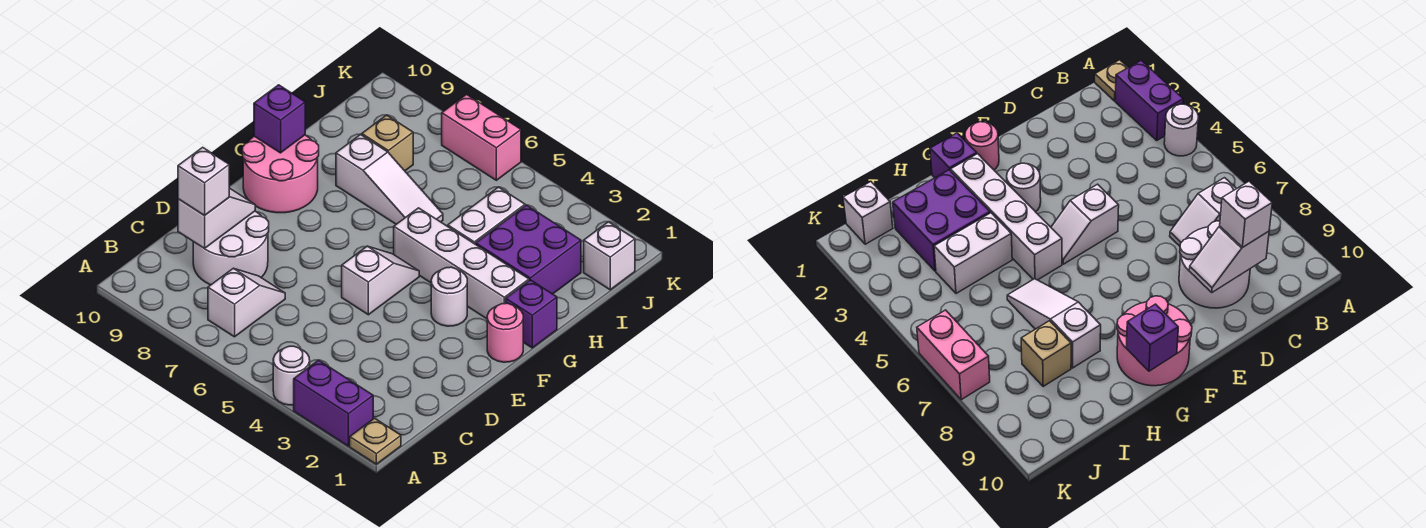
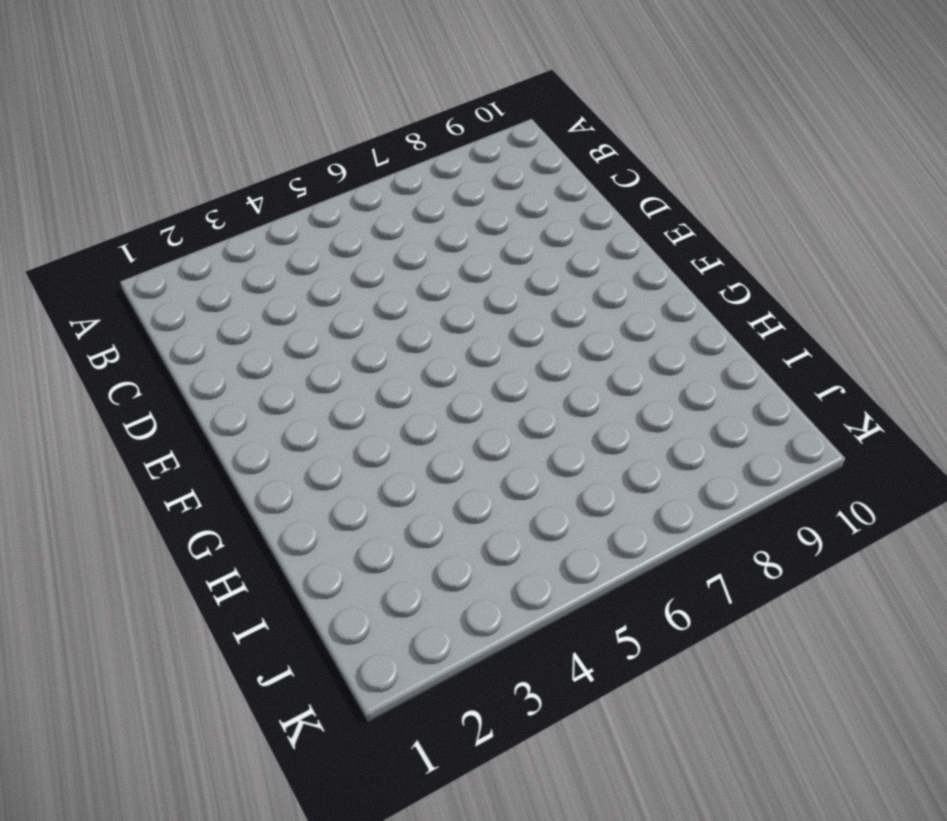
none -> tan 1x1 plate [350,418,401,464]
none -> purple 1x2 brick [294,360,373,446]
none -> white 1x1 round brick [273,346,310,405]

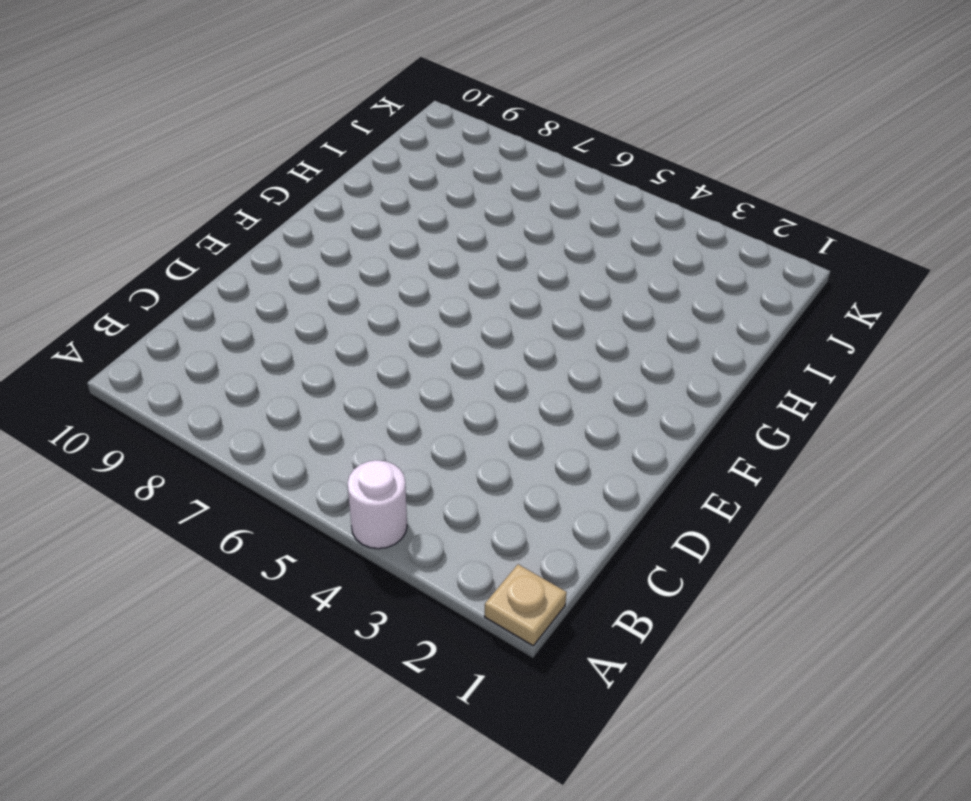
none -> purple 1x2 brick [294,360,373,446]
none -> white 1x2 slope [208,268,285,337]
none -> white 2x2 round brick [193,211,269,285]

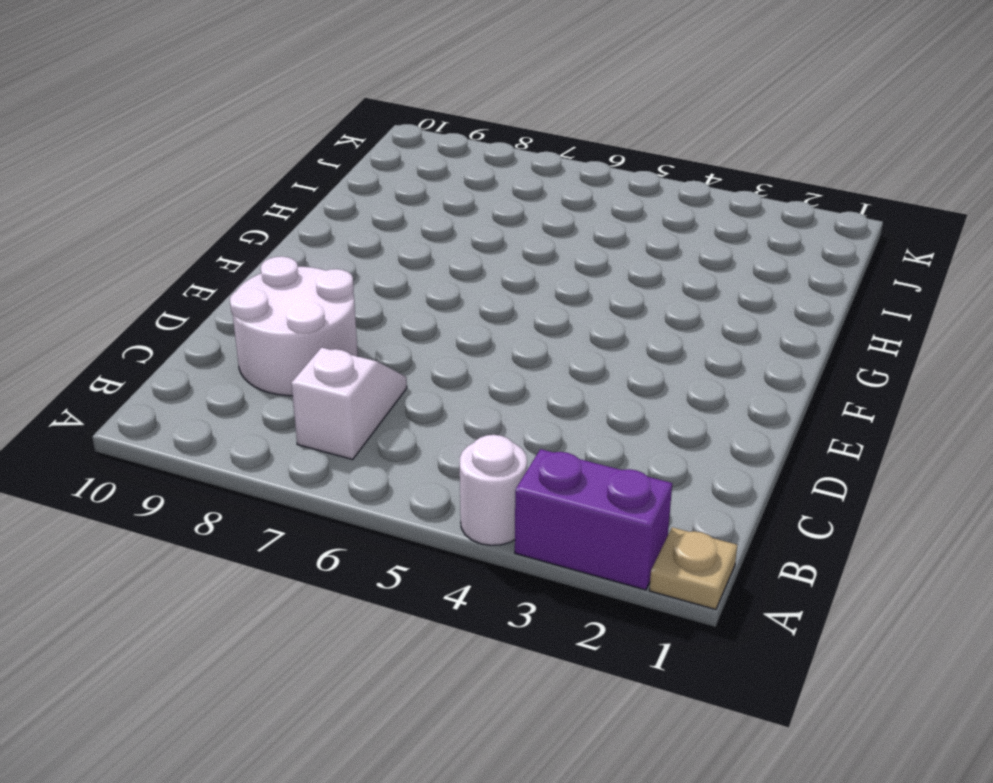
none -> white 1x2 slope [342,246,419,315]
none -> pink 1x1 round brick [487,303,523,362]
none -> white 1x1 round brick [431,267,467,326]

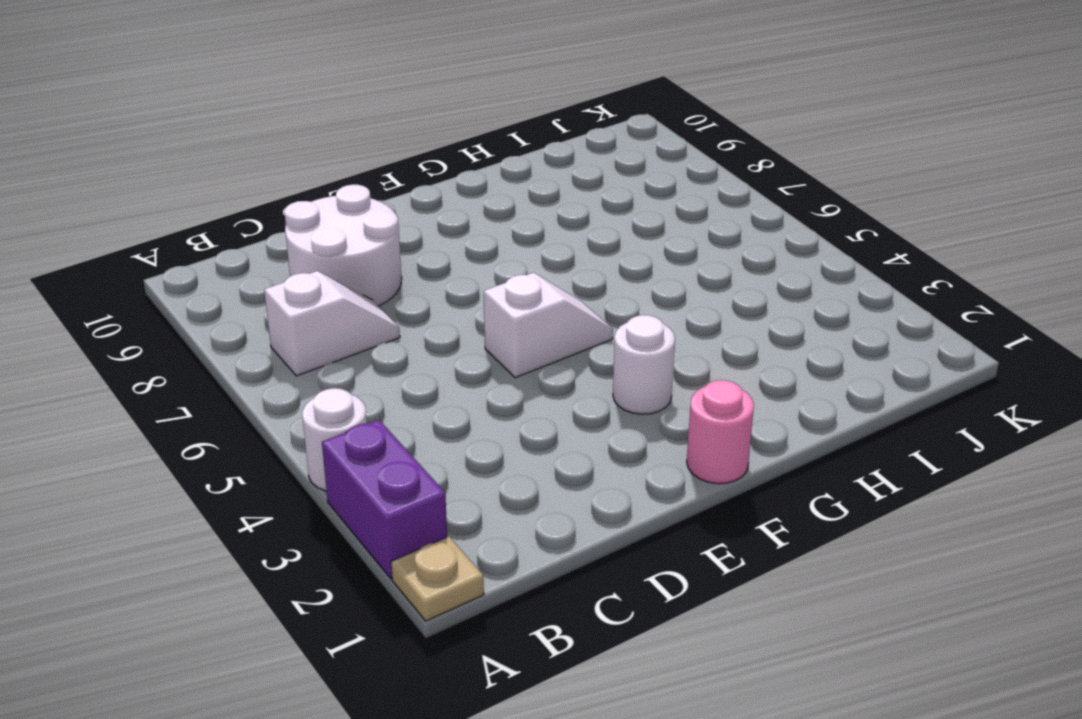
none -> pink 2x2 round brick [242,135,319,213]
none -> purple 1x1 brick [506,280,557,348]
none -> white 1x4 brick [394,208,529,319]

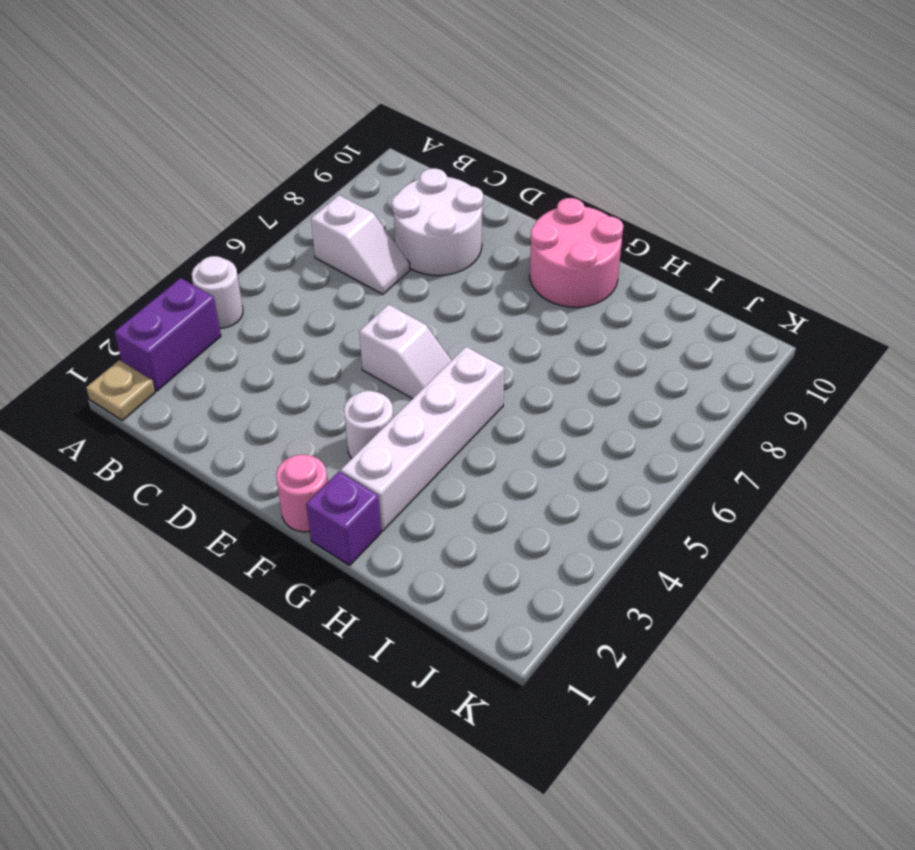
none -> purple 2x2 brick [476,205,581,294]
none -> white 1x2 brick [448,187,525,244]
none -> white 1x3 slope [336,134,443,224]

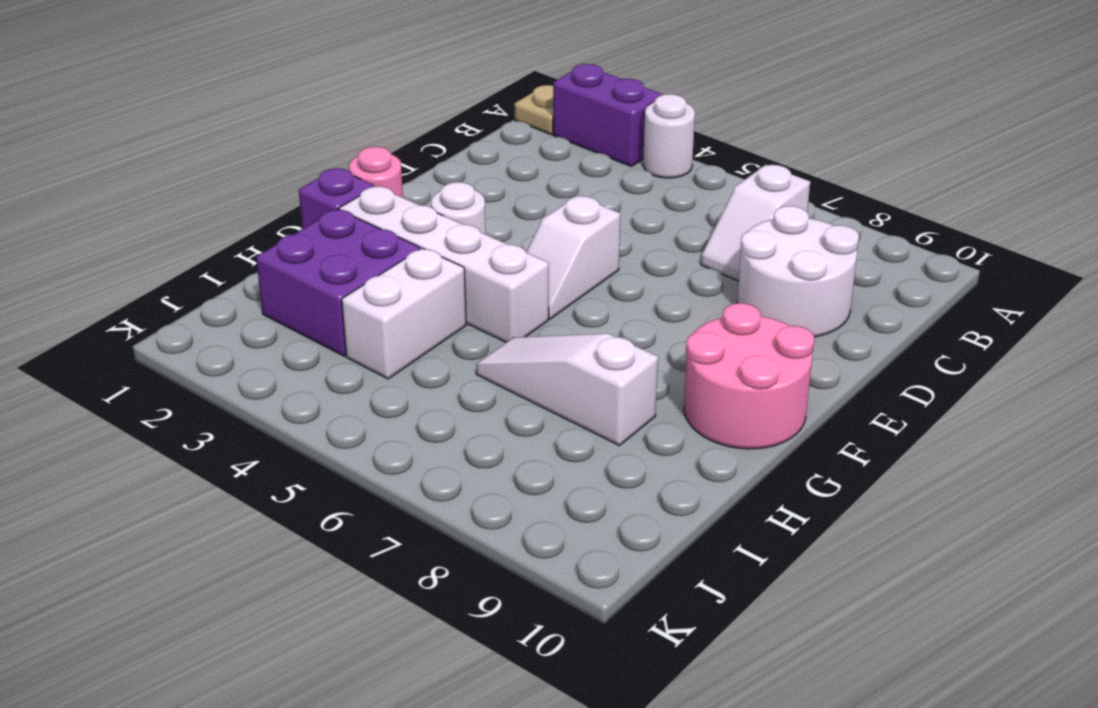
none -> tan 1x1 brick [362,115,413,171]
none -> white 1x1 brick [584,222,635,290]
none -> pink 1x2 brick [442,95,521,180]

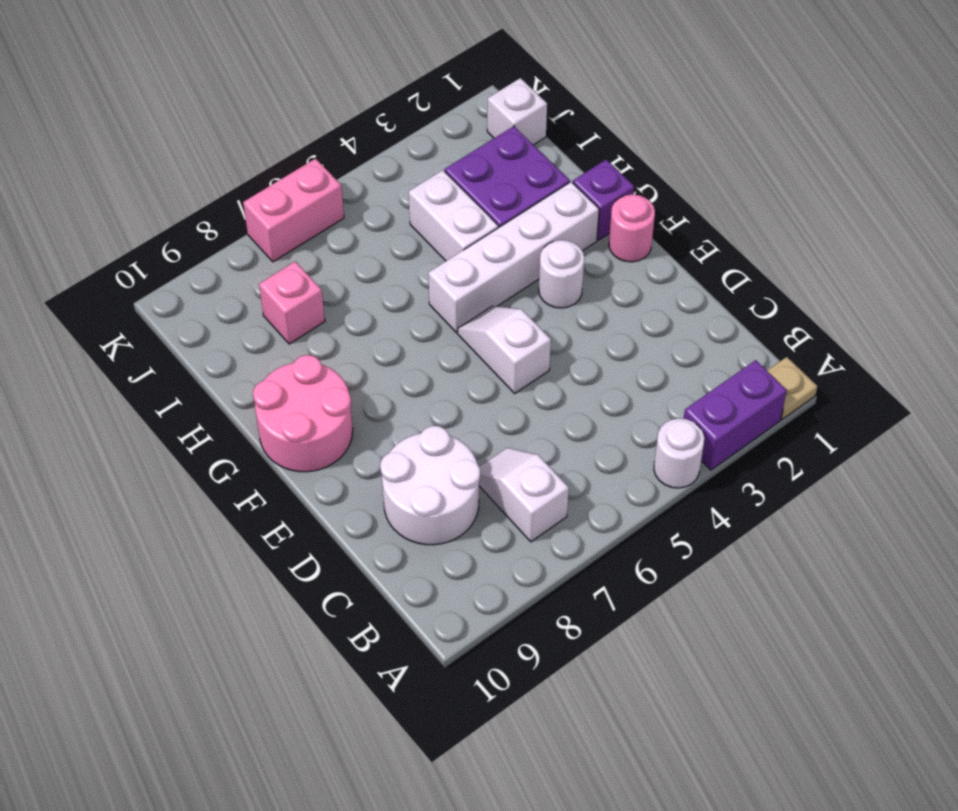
pink 1x1 brick [259,261,325,344] -> tan 1x1 brick [362,115,413,171]
none -> white 1x3 slope [336,134,443,224]
none -> white 1x2 slope [178,188,255,249]
none -> purple 1x1 brick [254,85,305,153]

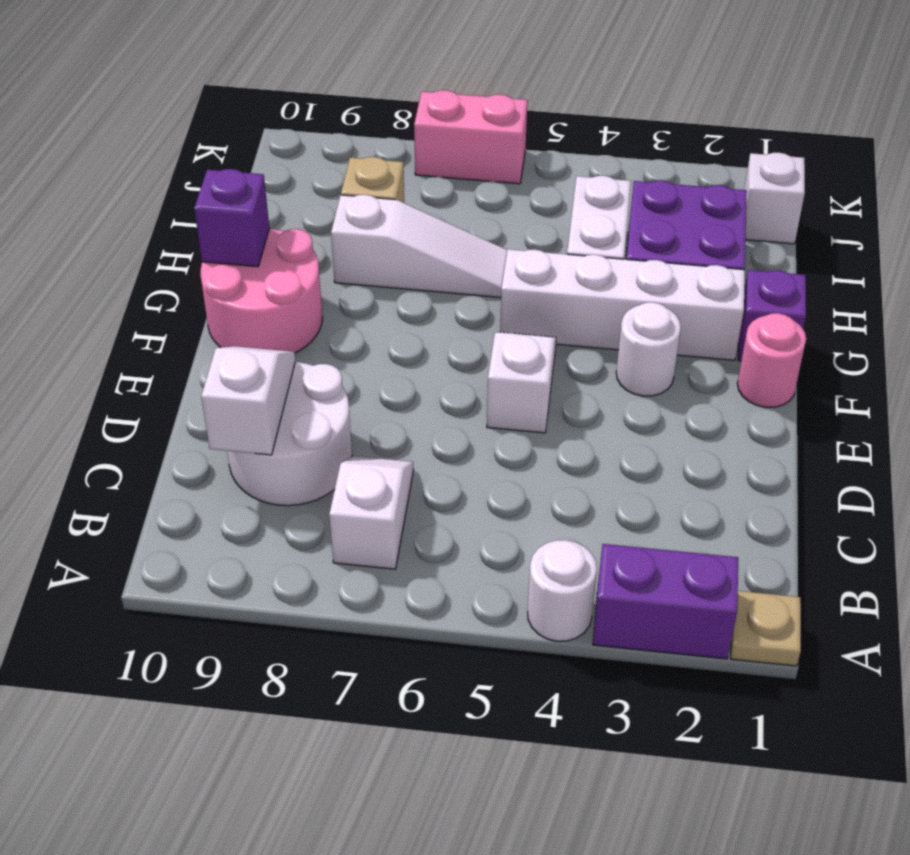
none -> white 1x1 brick [178,147,229,216]

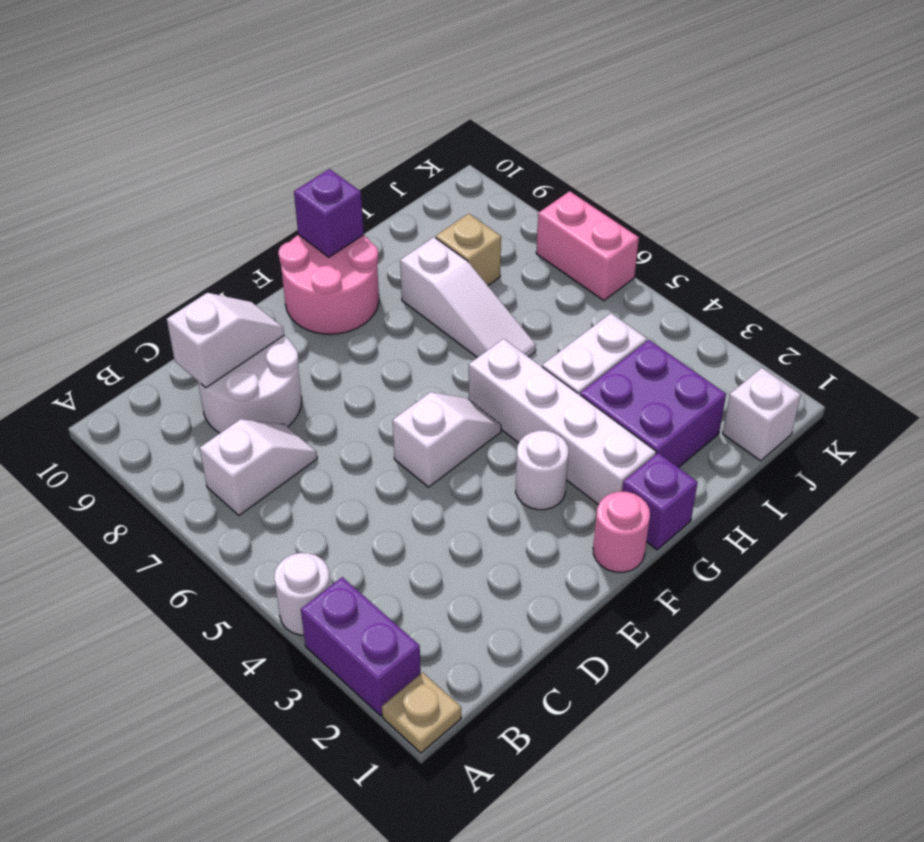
none -> white 1x1 brick [178,147,229,216]

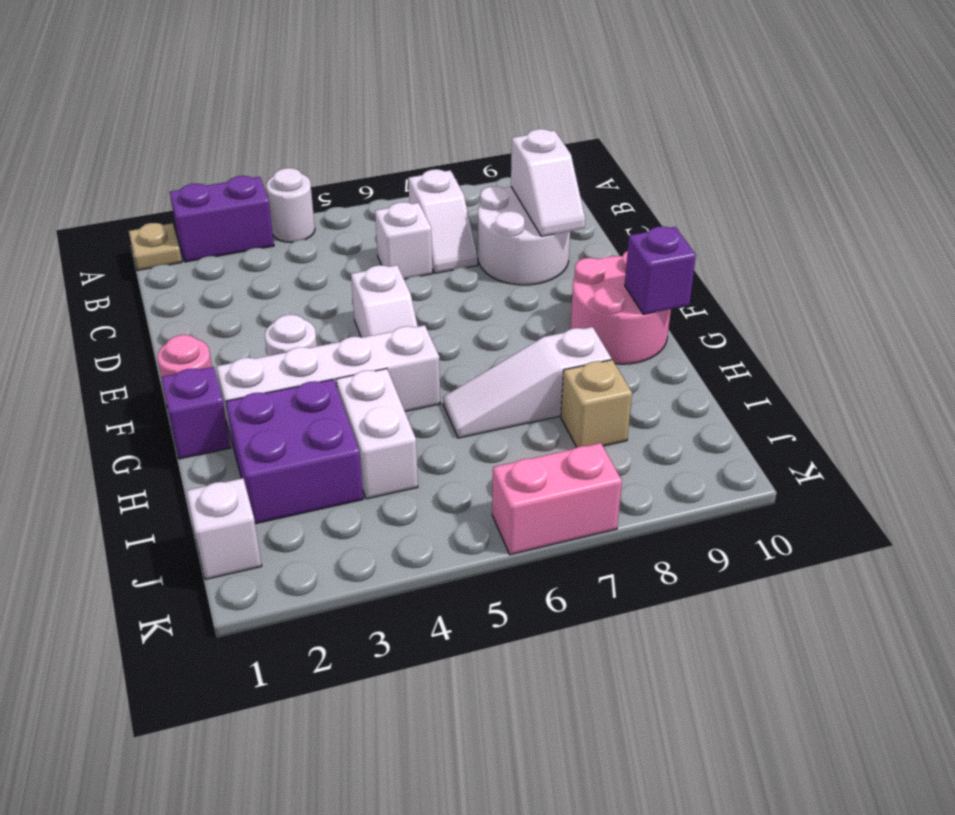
white 1x1 brick [375,202,433,279] -> white 1x1 brick moved to [178,147,229,216]

